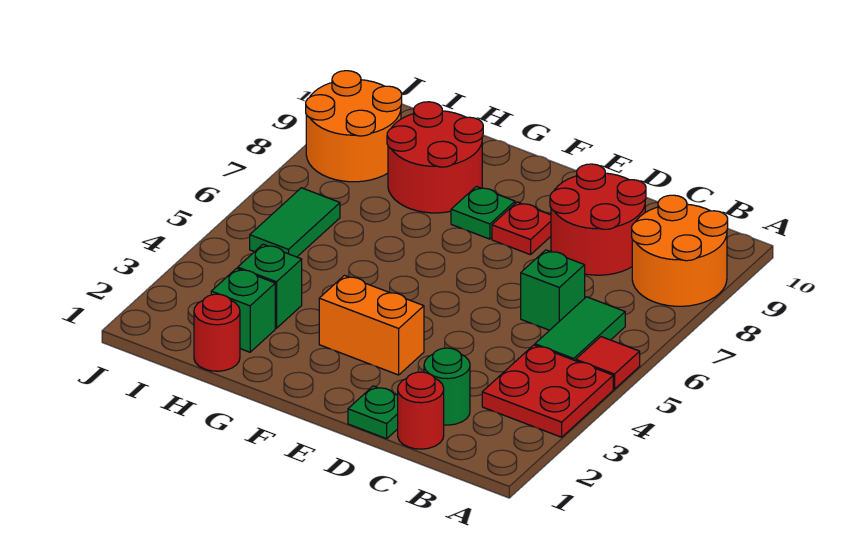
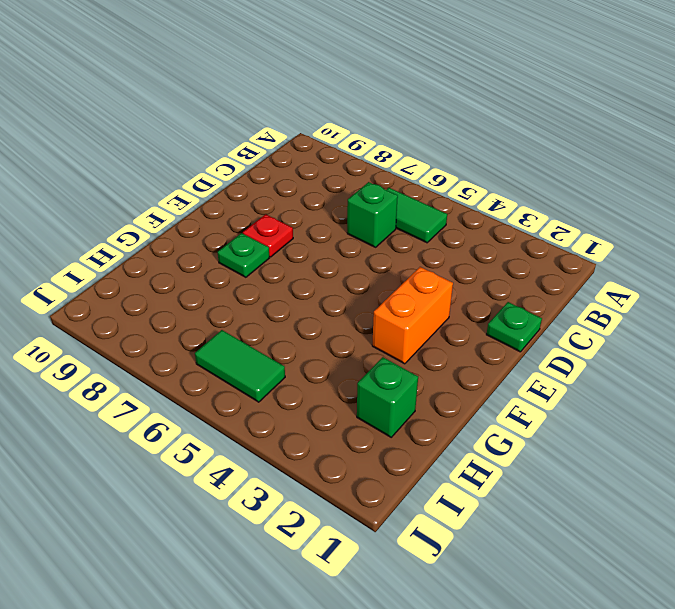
none -> red 2x2 plate [482,345,613,437]
none -> red 1x1 tile [576,337,640,389]
none -> orange 2x2 round brick [632,195,728,306]

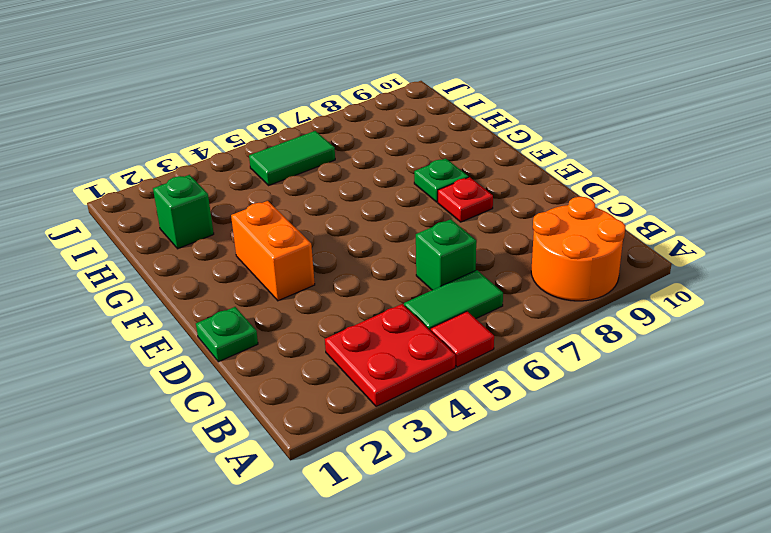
none -> red 1x1 round brick [398,372,444,449]
none -> green 1x1 round brick [424,348,470,425]
none -> red 2x2 round brick [550,164,646,275]

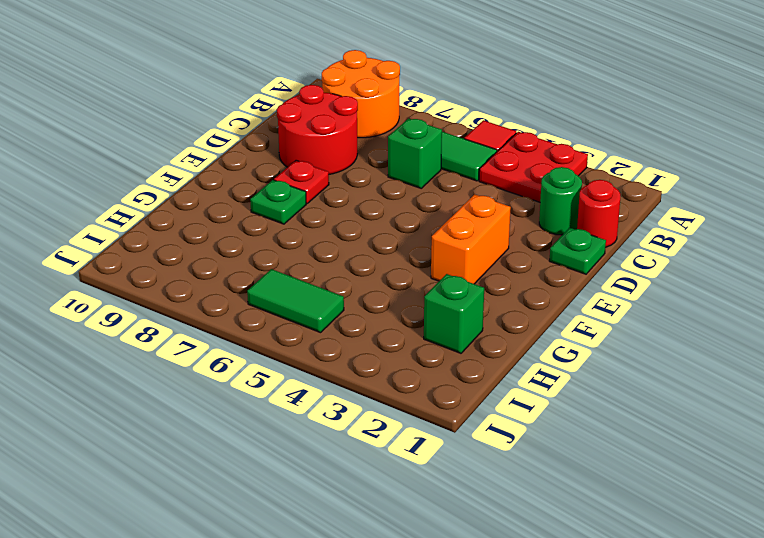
none -> red 2x2 round brick [387,102,483,213]
none -> red 1x1 round brick [194,294,240,371]
none -> green 1x1 brick [238,244,302,328]

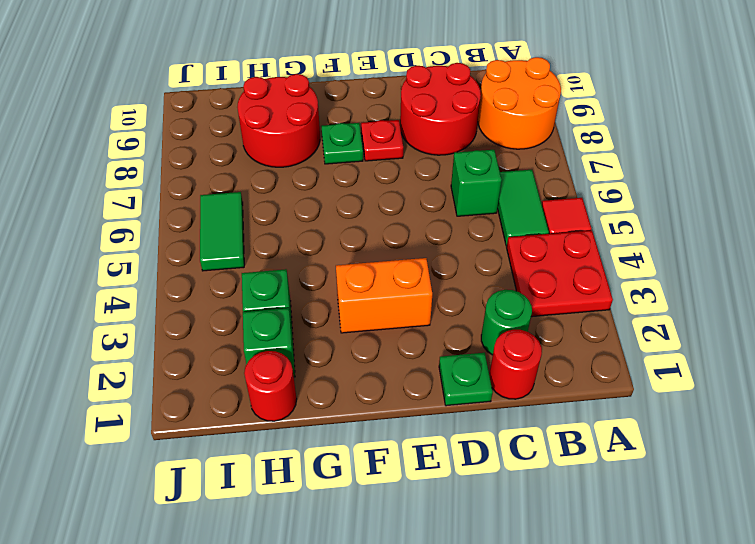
none -> orange 2x2 round brick [306,71,402,182]

